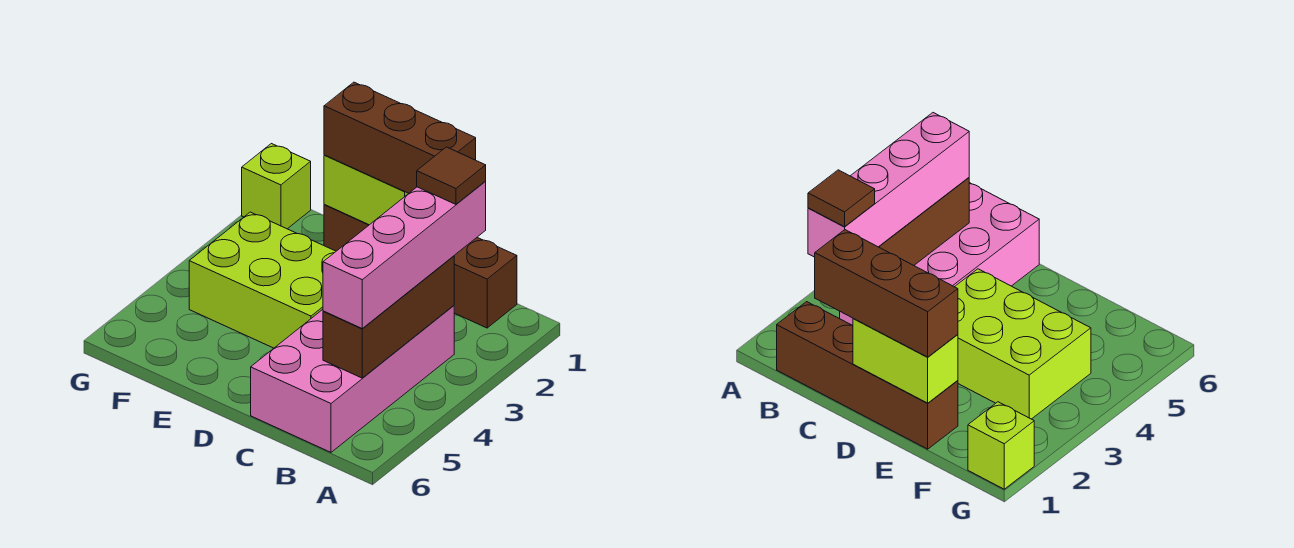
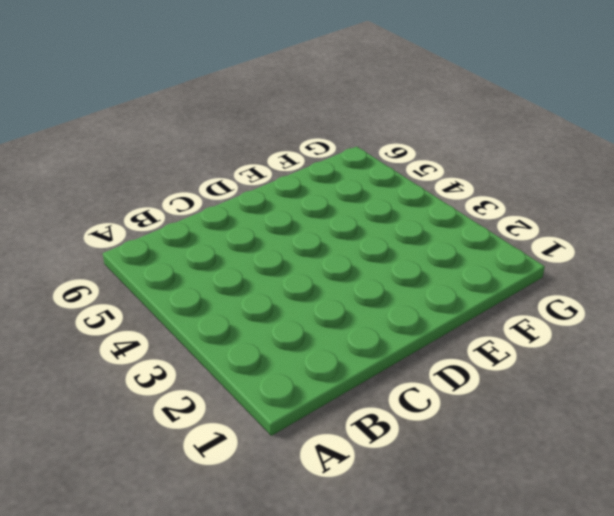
none -> brown 1x4 brick [324,205,517,328]
none -> pink 2x4 brick [251,306,454,452]

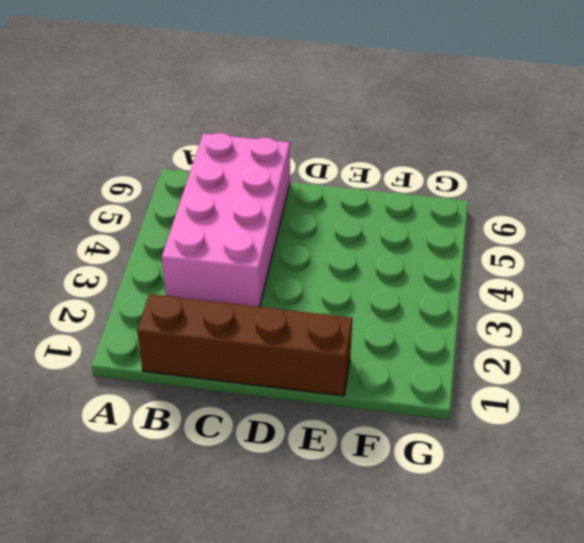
none -> lime 2x3 brick [189,212,336,348]
none -> lime 1x1 brick [242,144,311,229]

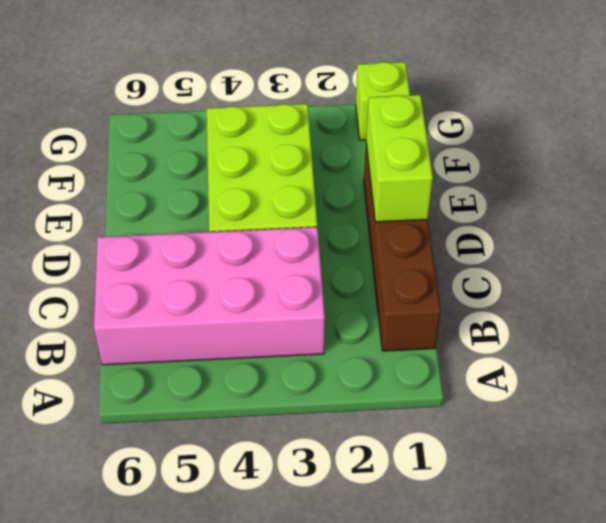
none -> brown 1x3 brick [323,256,454,378]
none -> pink 1x4 brick [323,182,486,328]

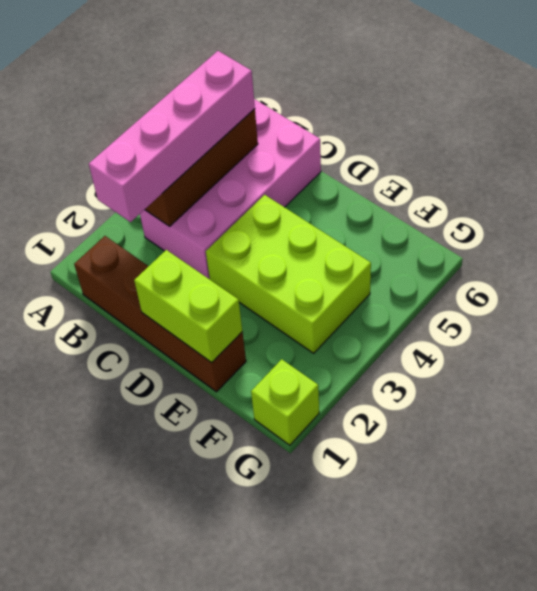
none -> brown 1x3 brick [324,82,476,193]
none -> brown 1x1 tile [417,147,486,204]

